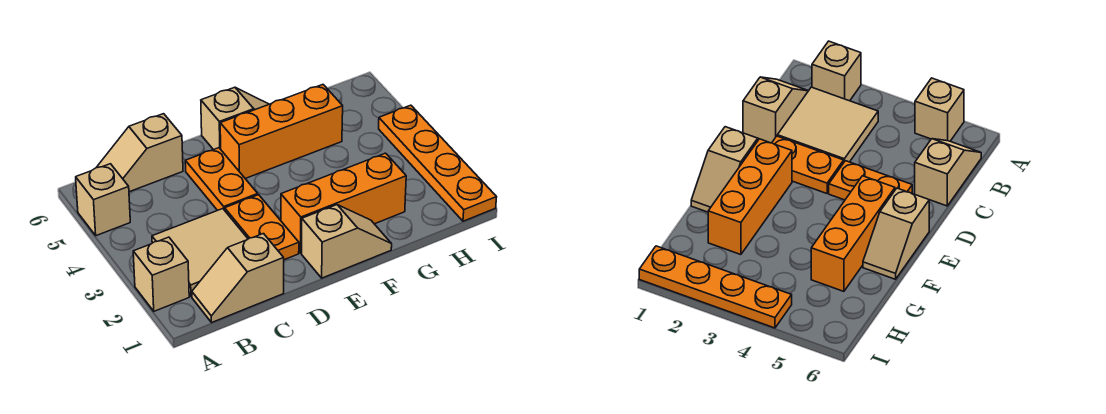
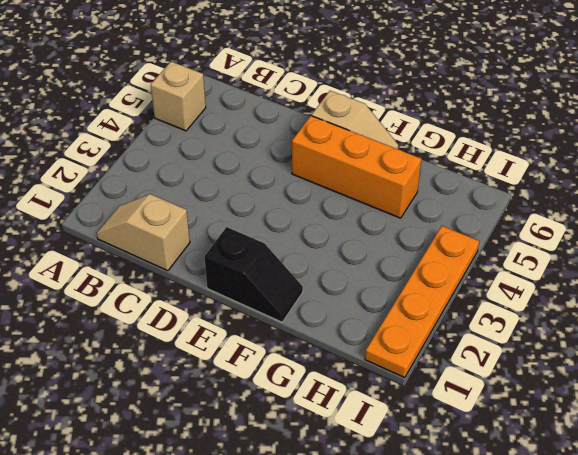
black 1x2 slope [204,227,303,322] -> tan 1x2 slope [302,205,392,278]
none -> tan 1x1 brick [133,237,189,311]
none -> tan 2x2 tile [152,209,248,297]
none -> tan 1x2 slope [96,114,183,192]

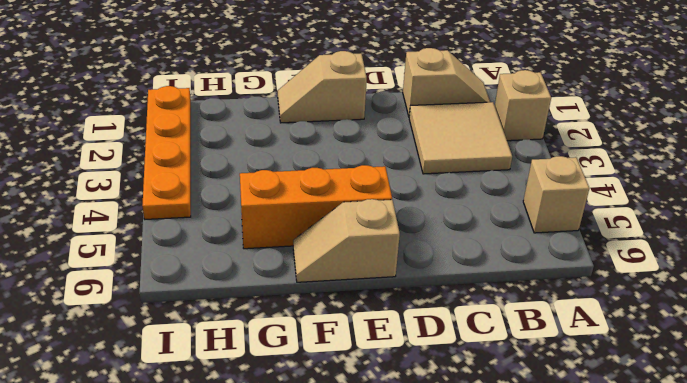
none -> tan 1x2 slope [96,114,183,192]
none -> orange 1x2 plate [225,195,299,260]
none -> orange 1x2 plate [185,148,258,210]

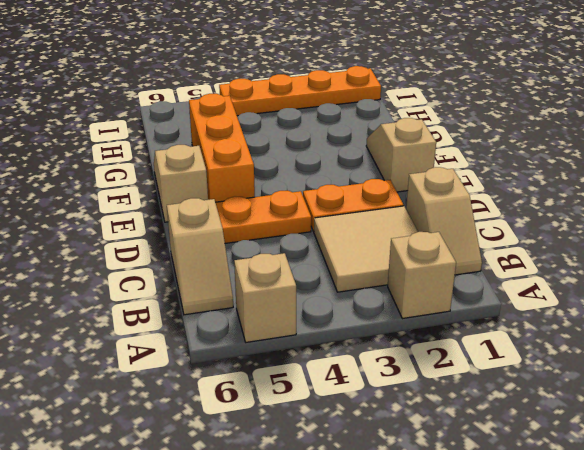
none -> orange 1x3 brick [281,153,406,253]

